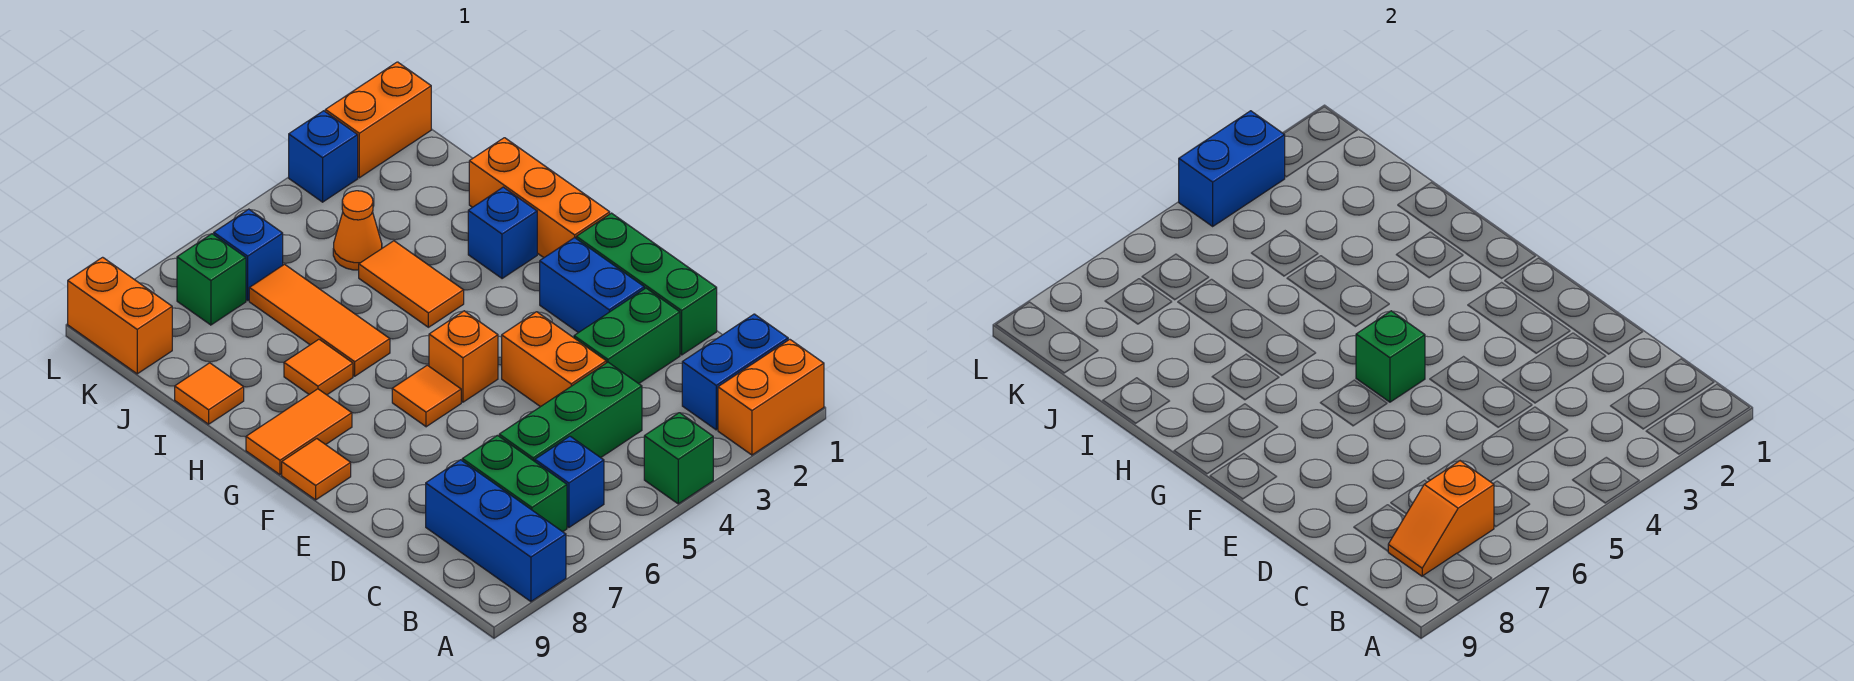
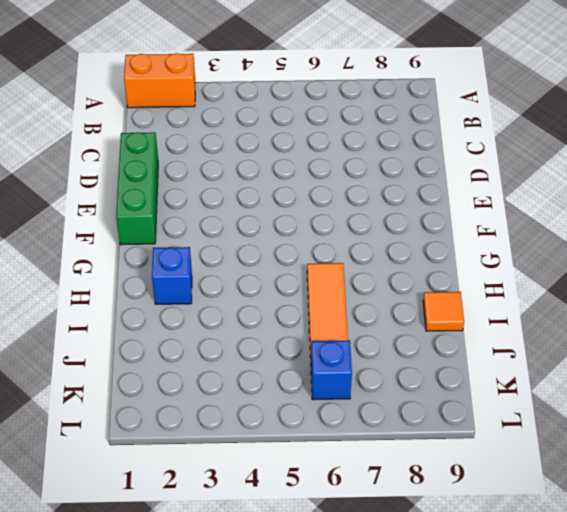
none -> green 1x1 brick [644,413,713,504]
none -> blue 1x3 brick [426,460,566,602]
none -> blue 1x2 brick [682,314,788,430]
none -> blue 1x1 brick [535,436,604,527]

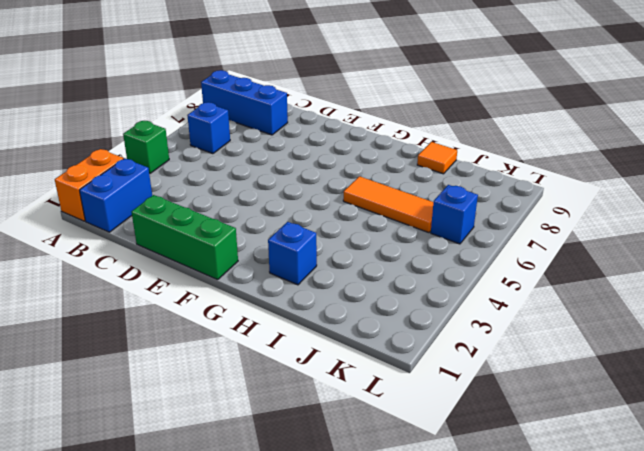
none -> green 1x2 brick [462,435,567,532]
none -> green 1x3 brick [499,362,642,461]
none -> green 1x2 brick [574,288,680,384]
none -> orange 1x2 brick [502,312,606,407]

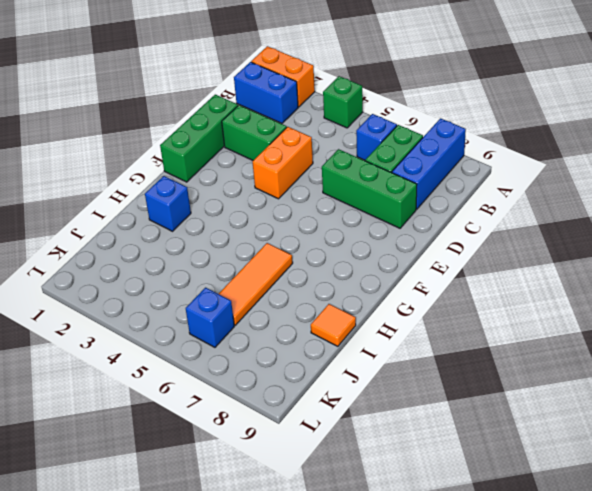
green 1x3 brick [322,149,417,228] -> green 1x3 brick moved to [499,362,642,461]
none -> blue 1x2 brick [540,238,644,333]
none -> orange 1x1 brick [429,311,498,402]
none -> orange 1x1 tile [392,365,461,427]
none -> orange 1x1 tile [282,439,351,500]

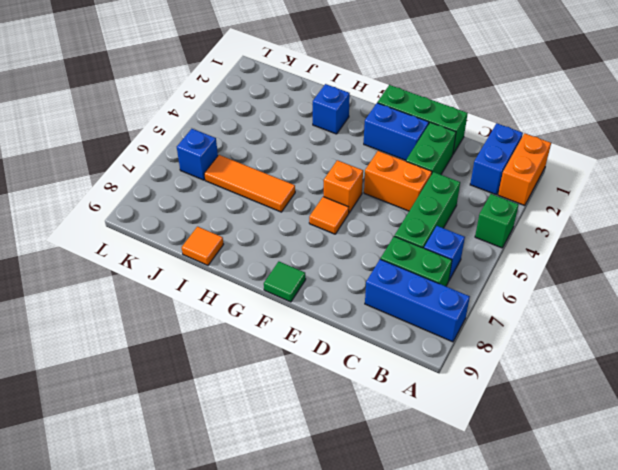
green 1x1 tile [264,262,306,302] -> orange 1x1 tile [282,439,351,500]
none -> orange 1x3 brick [469,138,610,258]
none -> orange 1x2 tile [246,389,352,475]
none -> orange 1x2 tile [359,241,464,327]
none -> orange 1x1 tile [284,339,353,395]

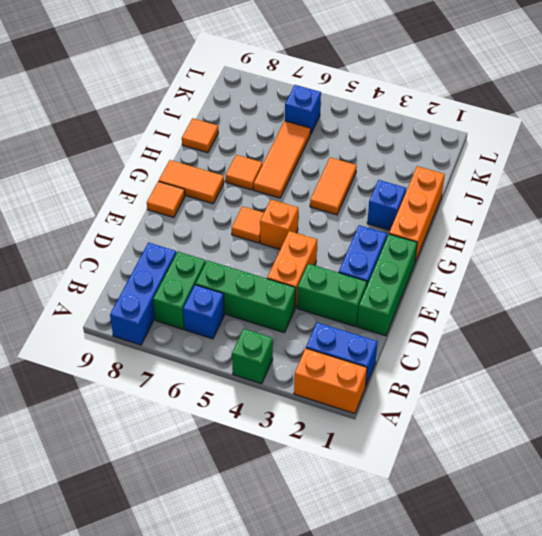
none -> orange 1x1 cone [333,191,382,270]
none -> green 1x1 brick [177,234,246,325]
none -> orange 1x2 brick [68,257,172,374]
none -> orange 1x2 brick [325,62,431,178]

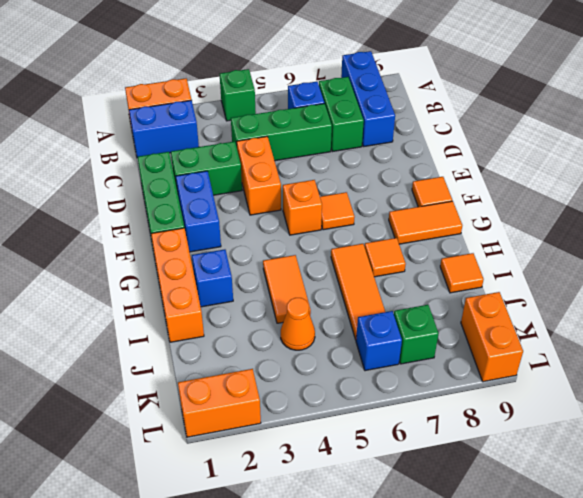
none -> blue 1x1 brick [289,111,358,202]
none -> orange 1x2 slope [1388,461,1494,576]
none -> green 1x1 brick [1356,311,1425,402]
none -> blue 1x2 brick [1179,111,1285,226]

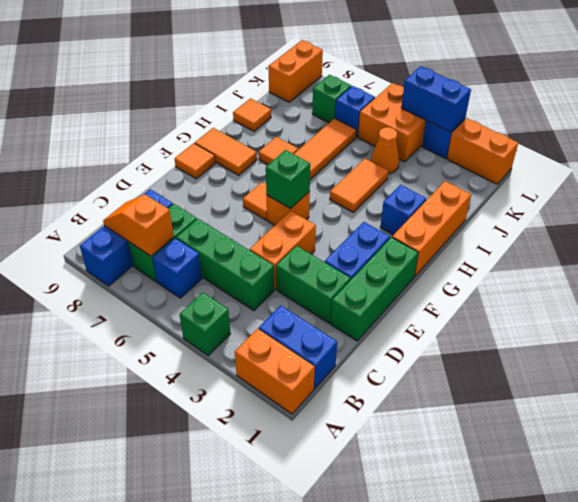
orange 2x2 brick [358,83,426,162] -> none

